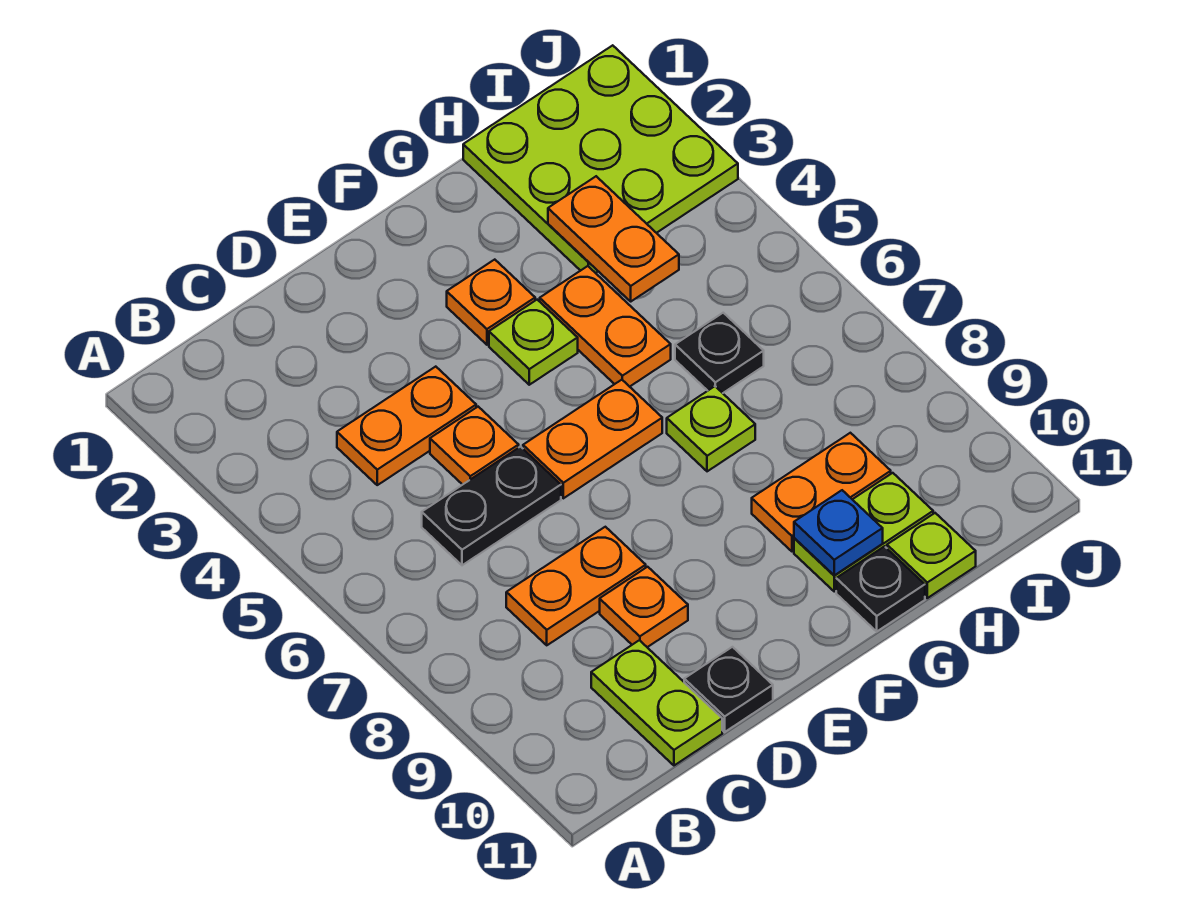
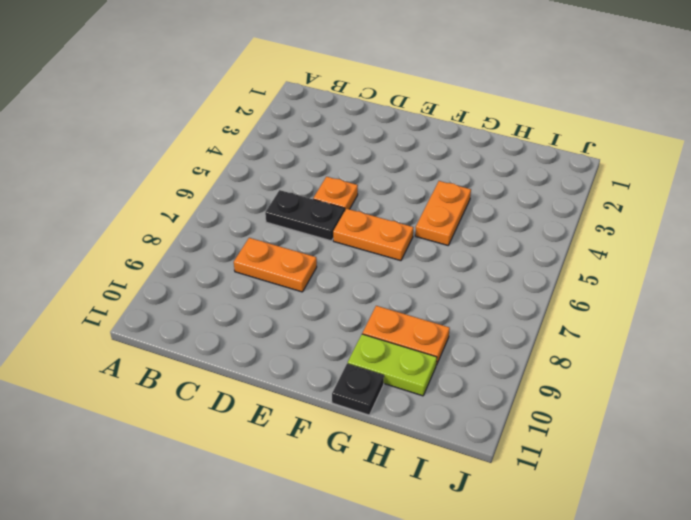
none -> orange 1x2 plate [337,367,476,485]
none -> lime 1x2 plate [591,640,722,765]
none -> orange 1x1 plate [600,567,688,647]

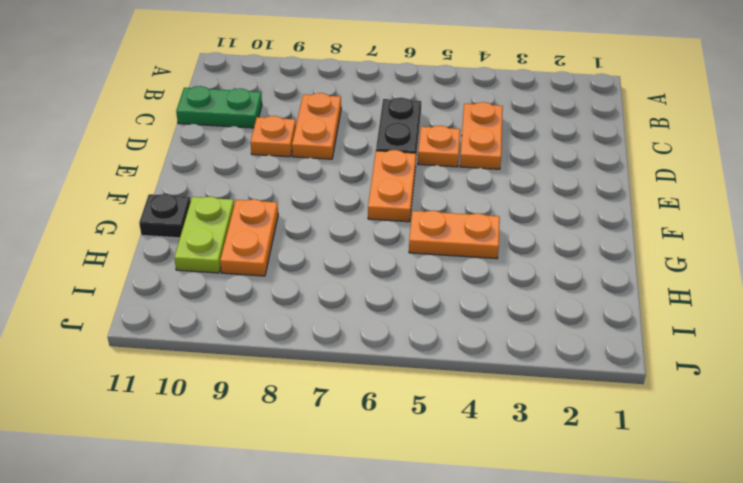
green 1x2 plate [176,86,262,128] -> lime 1x2 plate [591,640,722,765]
none -> black 1x1 plate [684,647,773,732]
none -> orange 1x1 plate [447,260,535,345]
none -> lime 1x1 plate [489,300,578,385]

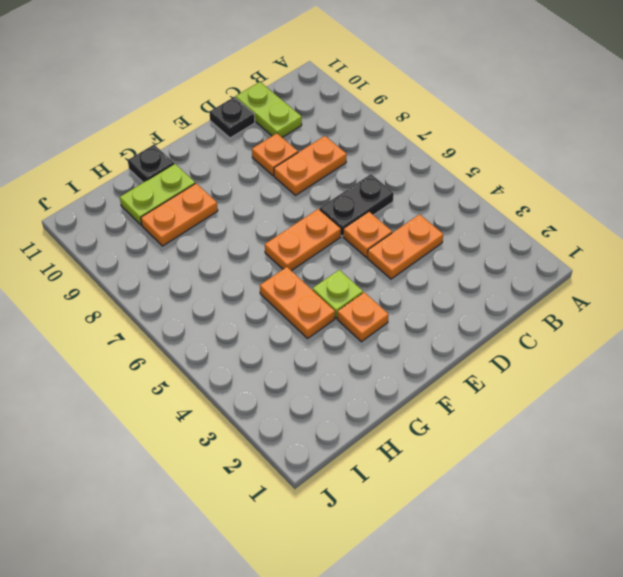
none -> lime 1x1 plate [667,386,755,471]
none -> lime 3x3 plate [463,45,738,273]
none -> black 1x1 plate [675,313,764,393]

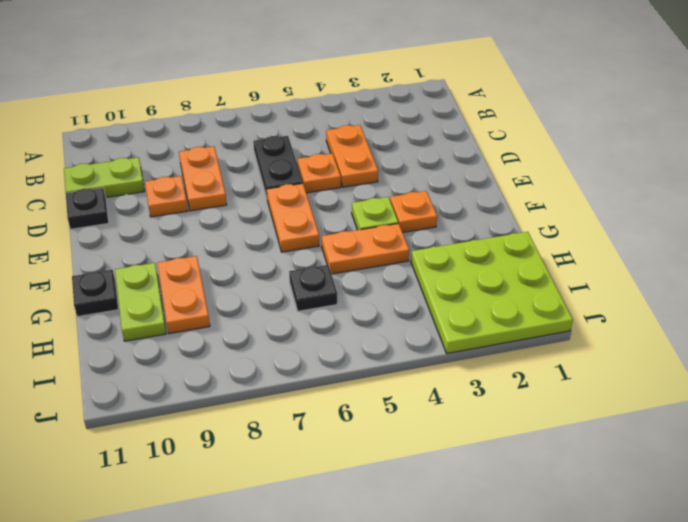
none -> lime 1x1 plate [667,386,755,471]
none -> lime 1x1 plate [887,513,976,598]
none -> blue 1x1 plate [794,490,883,576]

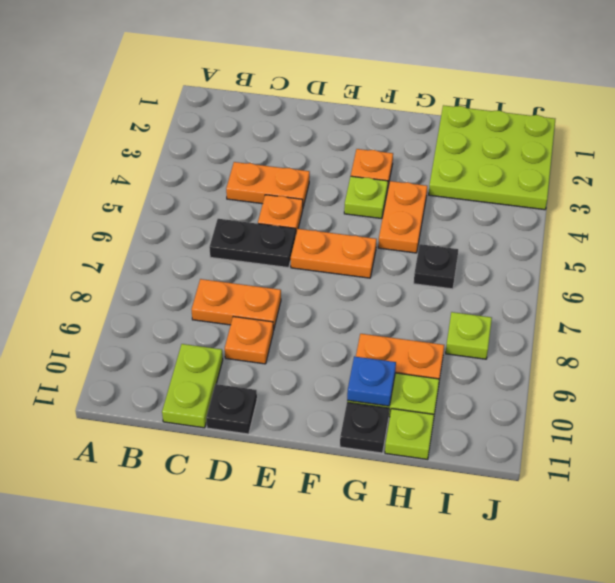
lime 1x1 plate [446,312,492,359] -> lime 1x1 plate moved to [667,386,755,471]
none -> orange 1x2 plate [548,176,679,301]

